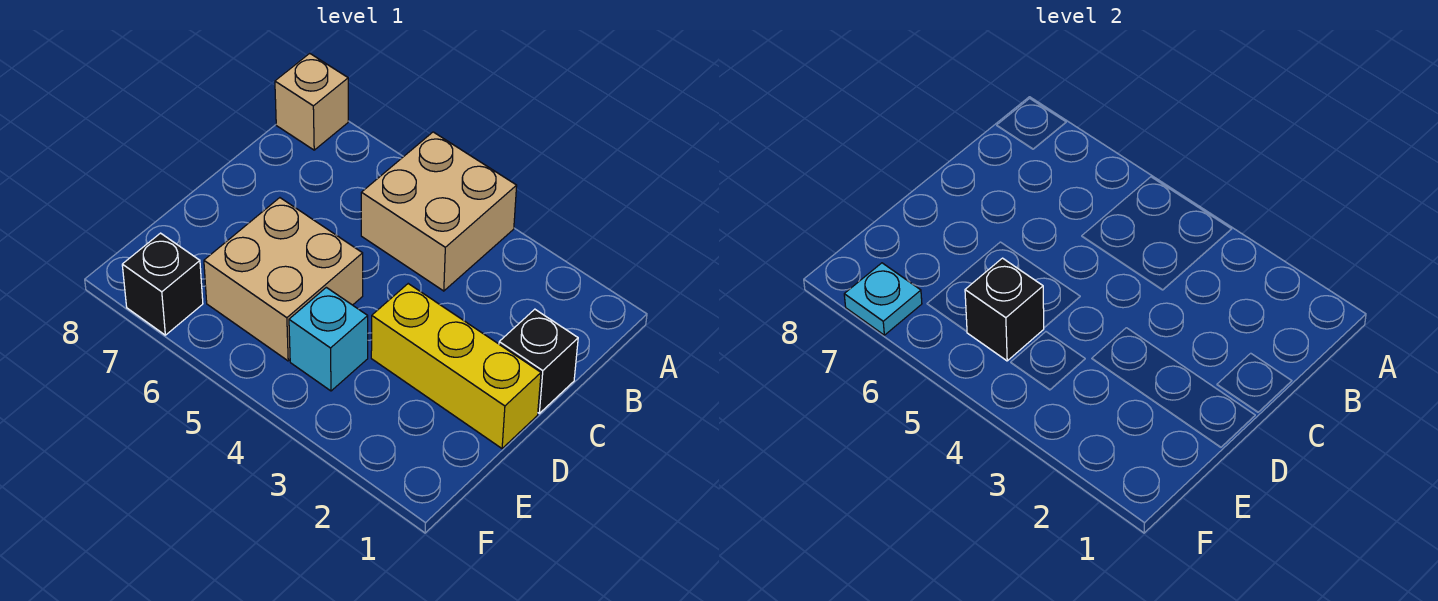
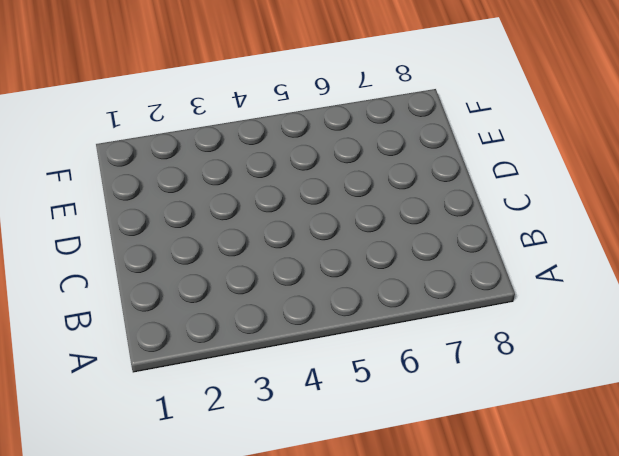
none -> tan 2x2 brick [361,132,517,291]
none -> tan 1x1 brick [275,53,348,150]

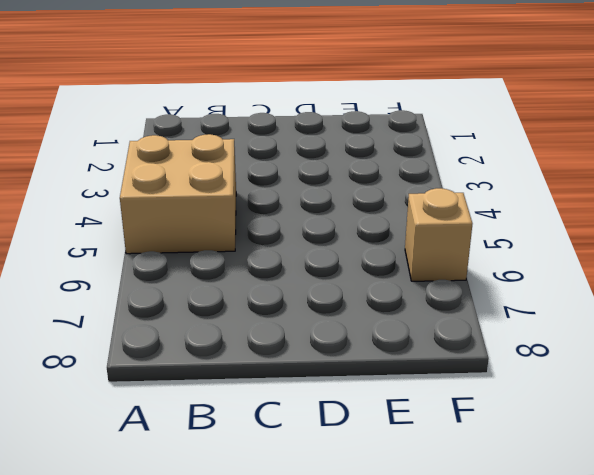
tan 1x1 brick [405,188,472,281] -> tan 1x1 brick moved to [275,53,348,150]
none -> black 1x1 brick [499,309,578,413]
none -> yellow 1x3 brick [371,284,541,448]

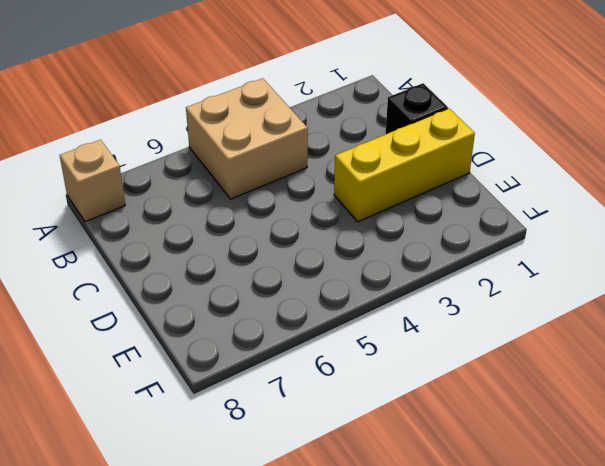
none -> tan 2x2 brick [204,198,363,361]
none -> cyan 1x1 brick [289,287,368,391]

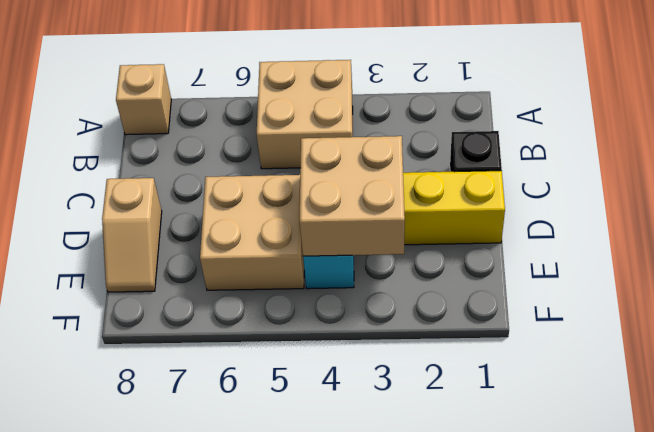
tan 2x2 brick [300,136,405,256] -> none
tan 1x2 slope [102,178,162,292] -> none
none -> black 1x1 brick [122,233,203,335]
none -> black 1x1 brick [965,258,1044,361]

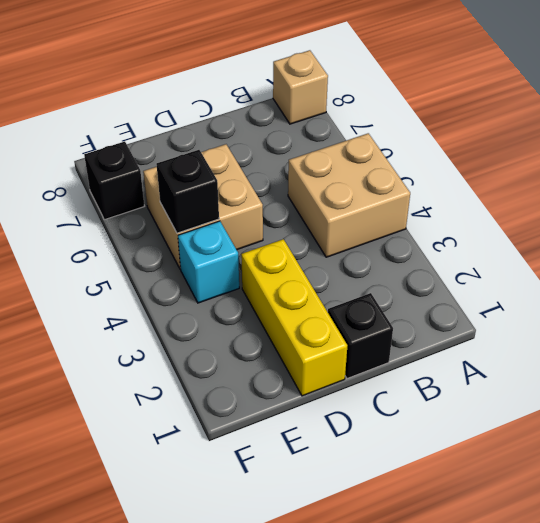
none -> cyan 1x1 plate [844,263,922,335]

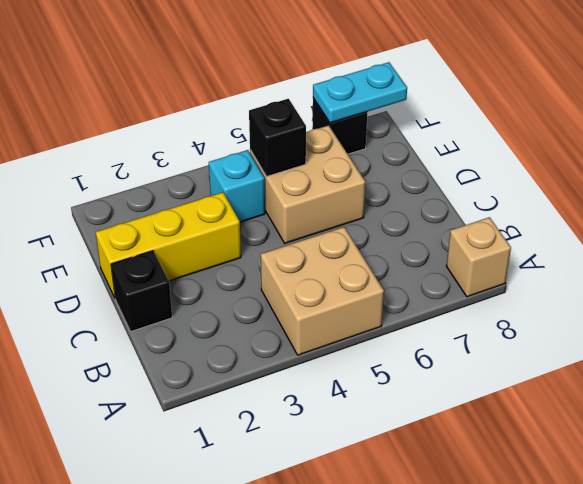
cyan 1x2 plate [313,62,407,123] -> cyan 1x1 plate [844,263,922,335]

